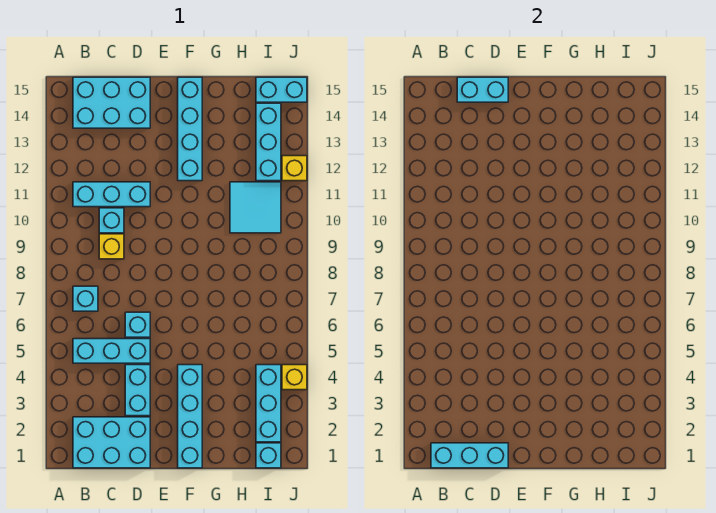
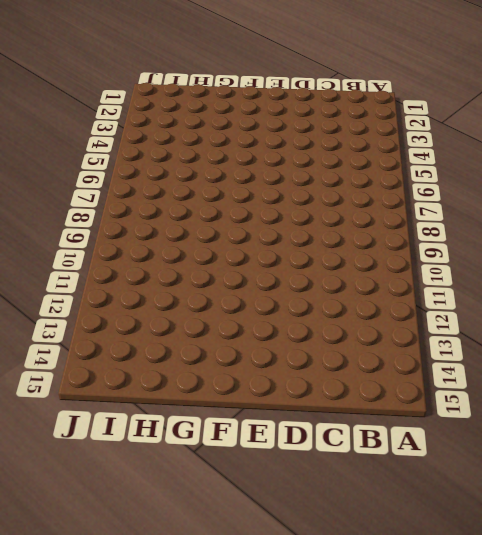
none -> cyan 2x3 brick [73,417,150,468]
none -> cyan 1x3 brick [73,339,150,363]
none -> cyan 1x1 brick [73,286,98,311]

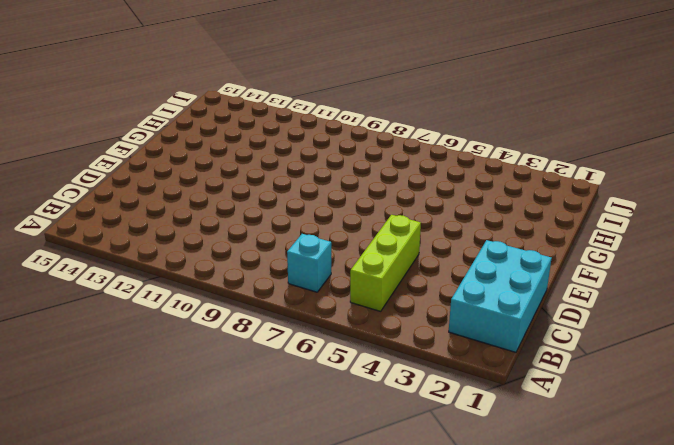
lime 1x3 brick [350,215,421,311] -> cyan 1x3 brick [73,339,150,363]
none -> cyan 1x3 brick [73,182,150,207]
none -> cyan 2x3 brick [73,77,150,128]
none -> yellow 1x1 brick [99,234,124,259]

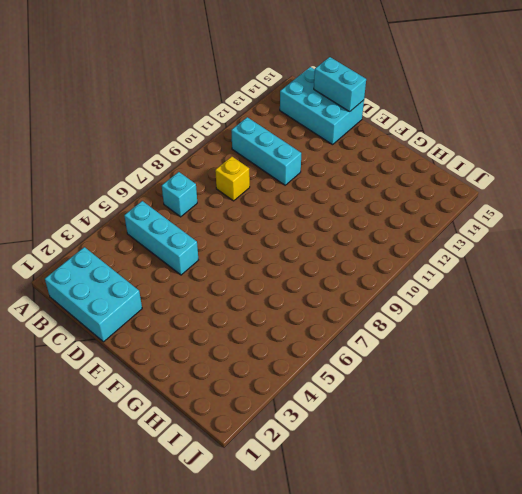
none -> cyan 1x1 brick [99,208,124,233]
none -> cyan 1x2 brick [125,365,150,416]
none -> cyan 1x1 brick [125,312,150,337]

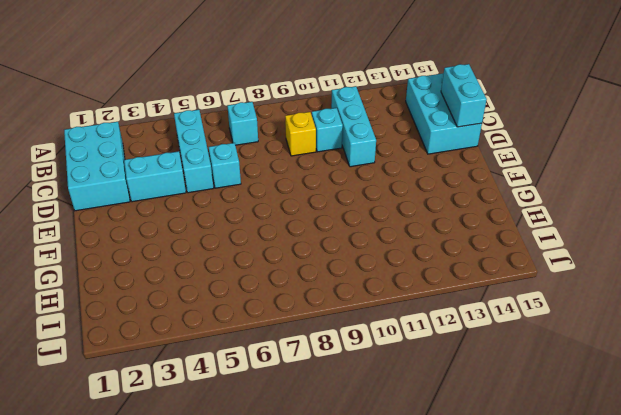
none -> cyan 1x4 brick [178,365,202,468]
none -> cyan 1x4 brick [178,77,202,181]
none -> cyan 2x2 tile [230,182,281,233]

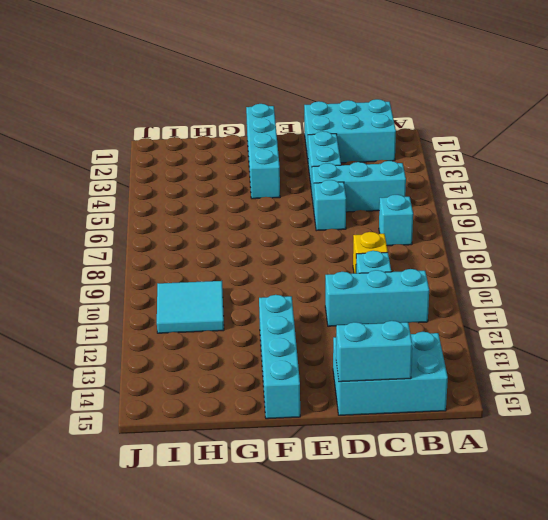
none -> cyan 1x1 brick [256,443,281,468]
none -> cyan 1x3 brick [256,365,281,442]
none -> cyan 1x3 brick [256,103,281,181]

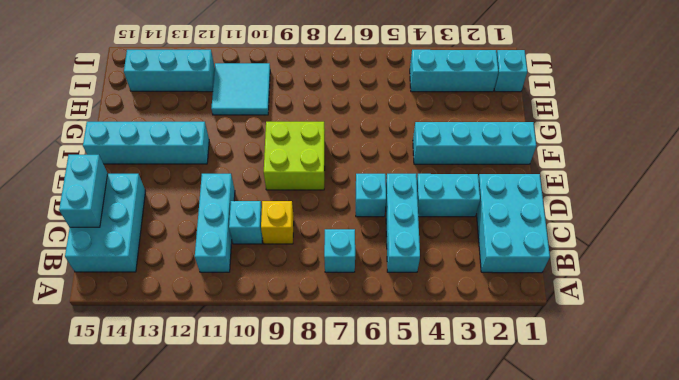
lime 2x2 brick [264,122,325,190] -> none
none -> cyan 1x2 brick [256,77,307,102]
none -> yellow 1x1 brick [282,365,307,390]
none -> yellow 1x1 brick [282,156,307,181]

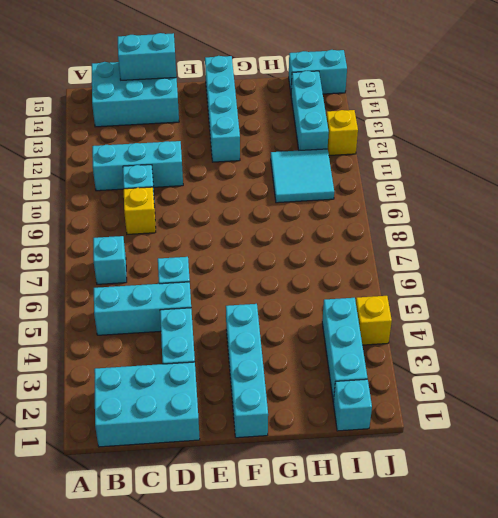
none -> cyan 1x3 brick [431,443,508,468]

